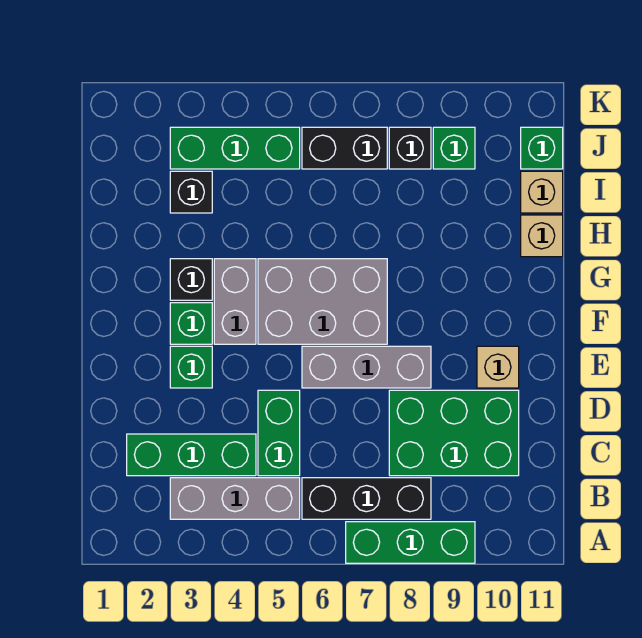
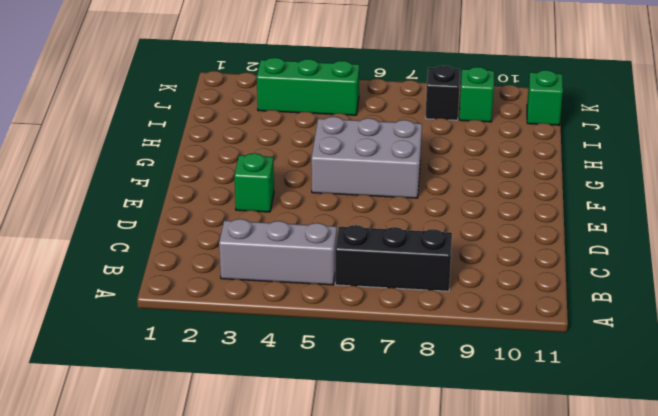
none -> green 1x3 brick [346,522,475,563]
none -> green 1x3 brick [127,434,256,476]
none -> green 1x2 brick [258,390,300,476]

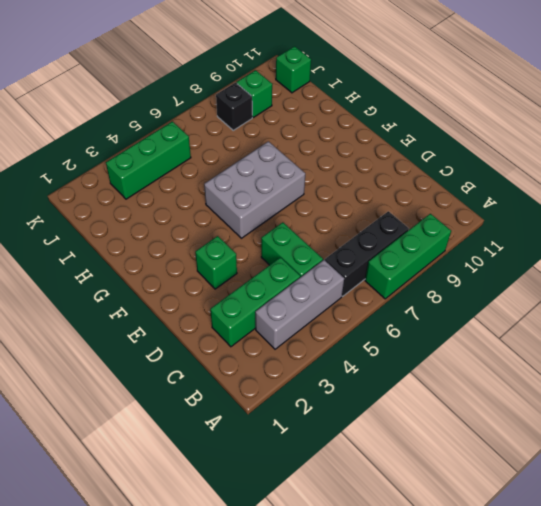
none -> green 2x3 brick [389,390,519,476]
none -> grey 1x3 brick [302,346,431,388]
none -> tan 1x1 brick [477,346,519,388]

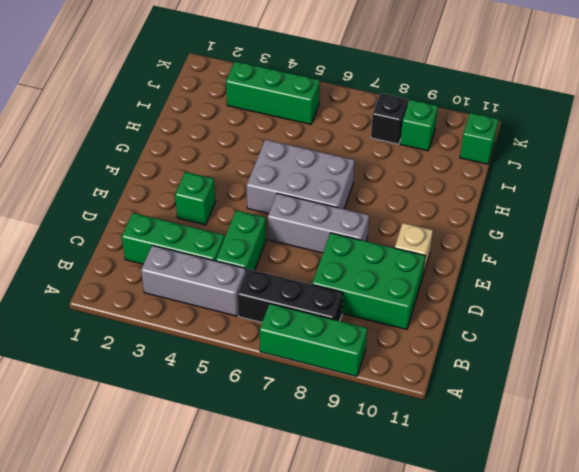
none -> green 1x1 brick [170,303,212,344]
none -> grey 1x2 brick [214,259,256,344]
none -> black 1x1 brick [170,259,212,300]

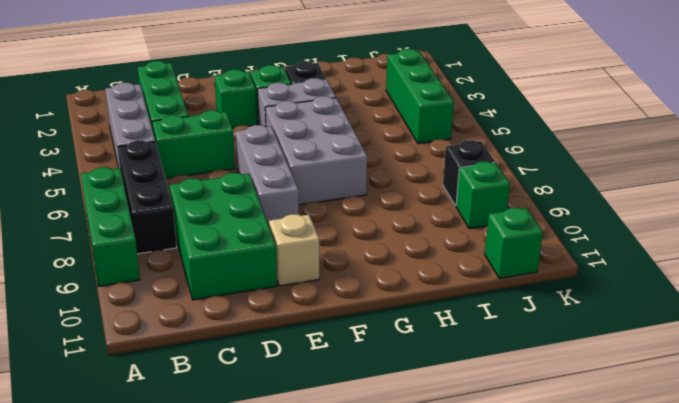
none -> tan 1x1 brick [521,215,563,257]
none -> black 1x1 brick [170,171,212,213]
none -> tan 1x1 brick [521,171,563,213]

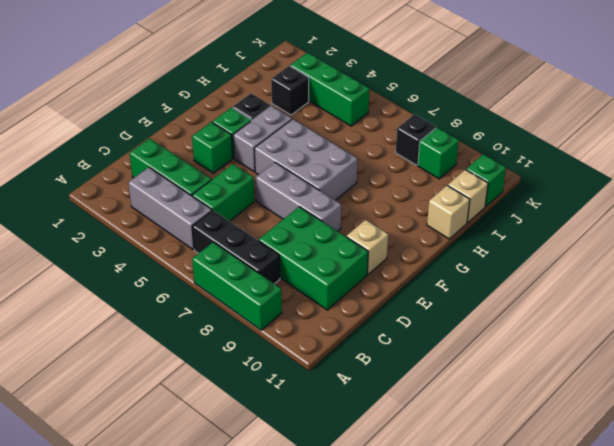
none -> black 1x2 brick [302,127,387,169]

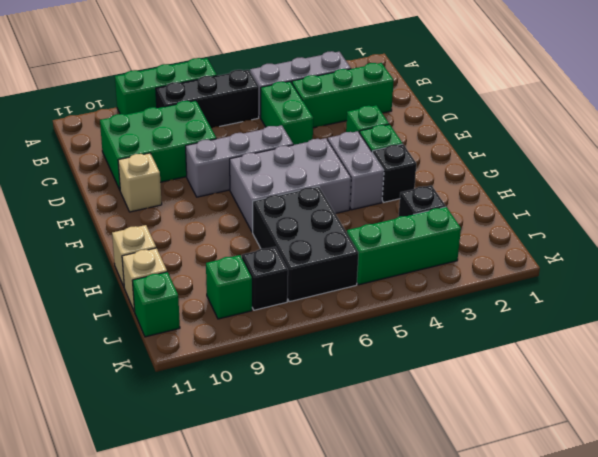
black 2x3 brick [252,186,359,302] -> black 1x2 brick [302,127,387,169]

